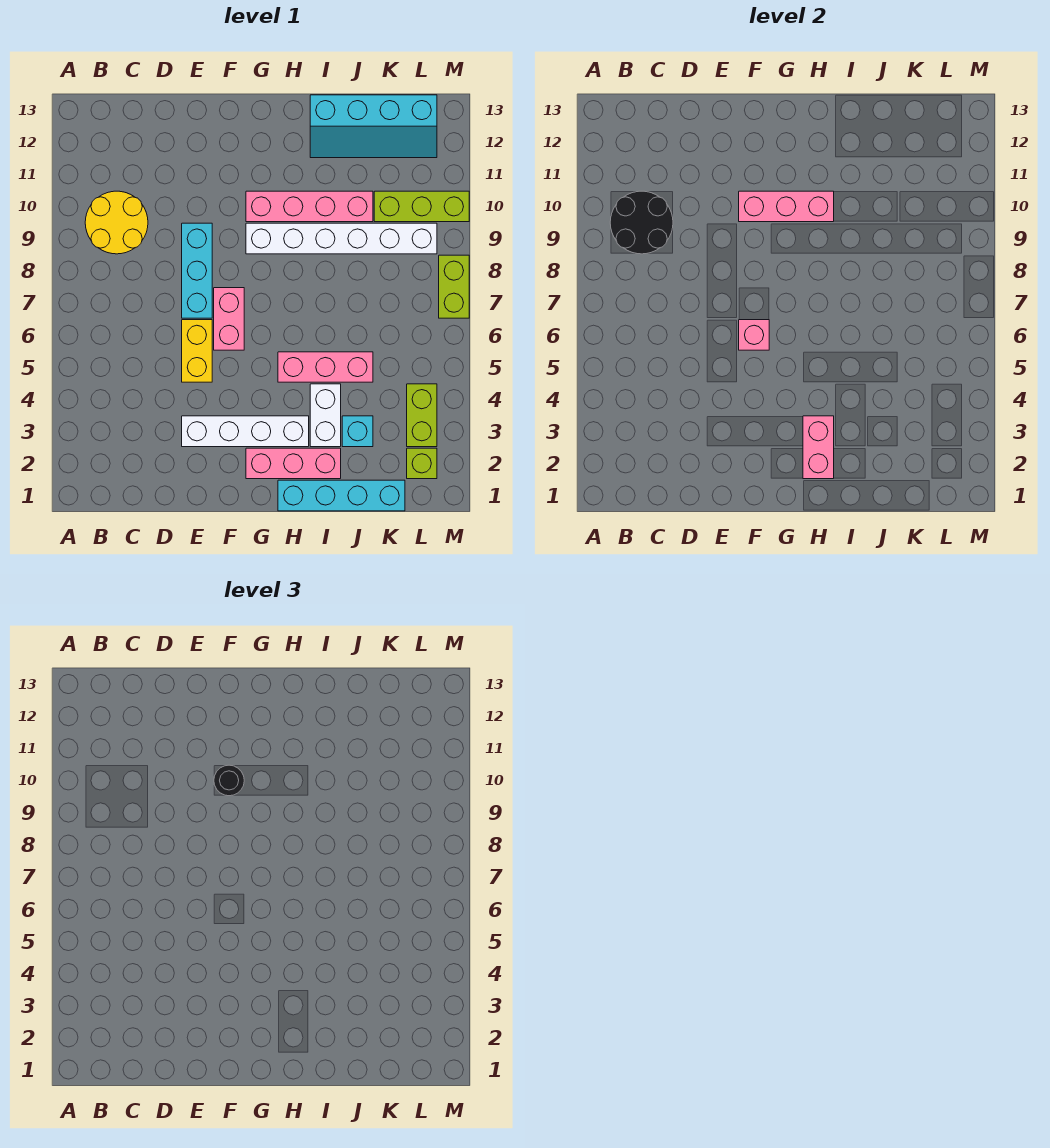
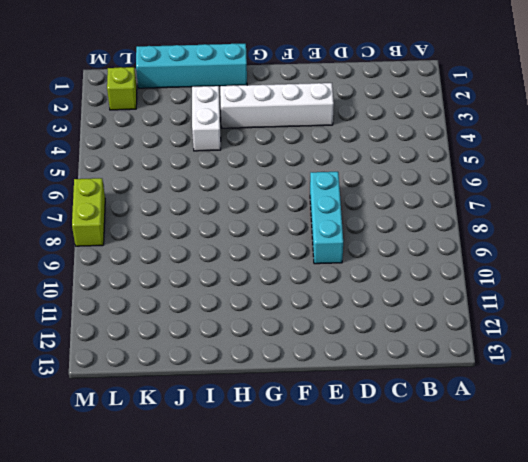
none -> yellow 2x2 round brick [85,191,148,254]
none -> yellow 1x2 brick [182,320,212,382]
none -> pink 1x2 brick [214,288,244,350]

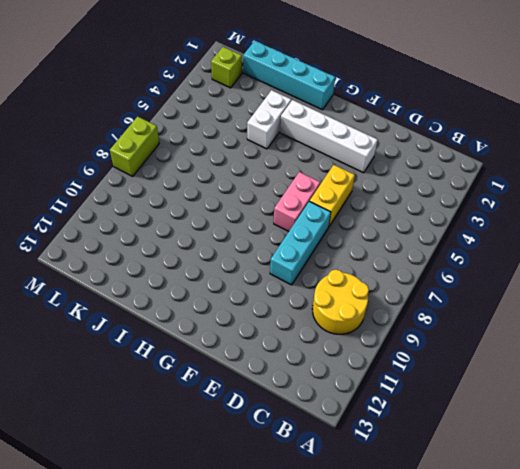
none -> pink 1x3 brick [246,448,341,479]
none -> white 1x6 brick [246,223,437,254]
none -> pink 1x4 brick [246,191,373,222]

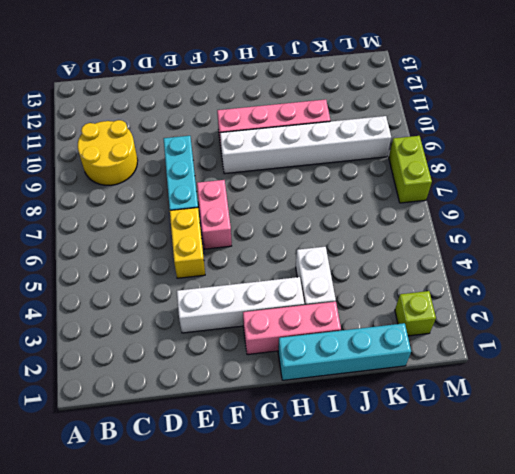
none -> pink 1x3 brick [278,352,373,382]
none -> cyan 2x4 slope [310,95,437,158]
none -> cyan 1x1 brick [342,416,373,447]

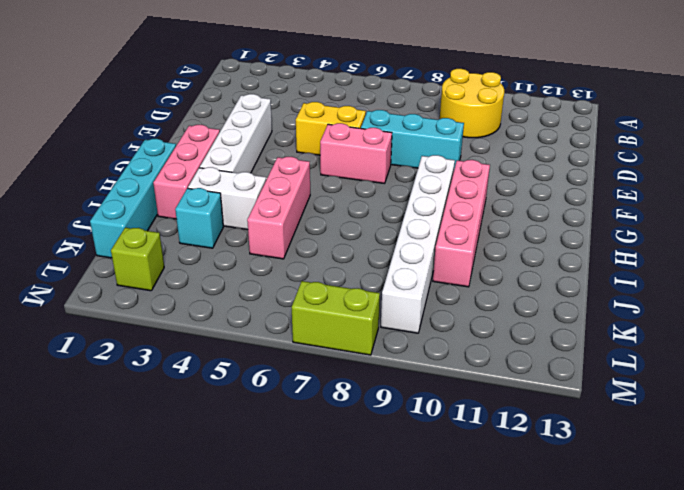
none -> cyan 2x4 slope [310,95,437,158]
none -> lime 1x3 brick [374,191,469,222]
none -> lime 1x2 brick [407,384,437,447]

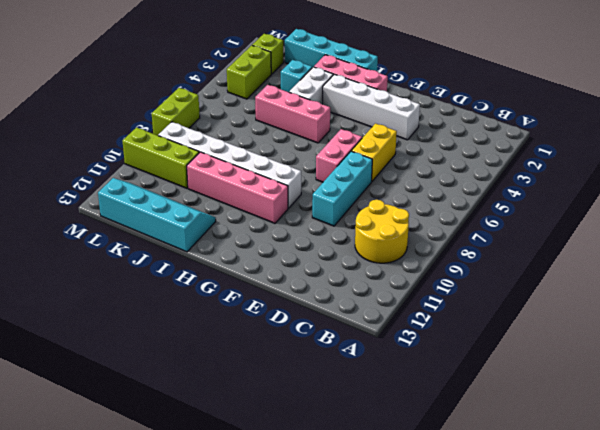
none -> black 2x2 round brick [610,191,673,254]
none -> pink 1x1 brick [739,320,769,350]
none -> pink 1x3 brick [739,191,834,222]

